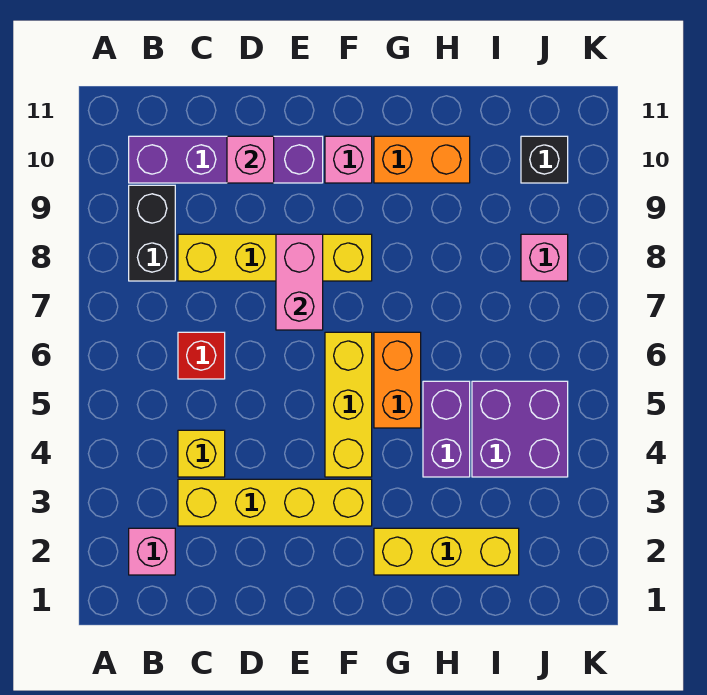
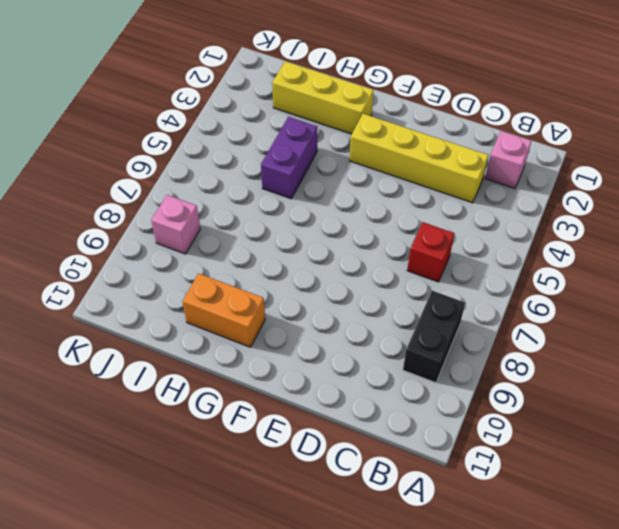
none -> purple 1x4 brick [129,136,323,183]
none -> yellow 1x1 brick [178,430,225,477]
none -> yellow 1x4 brick [178,234,372,281]

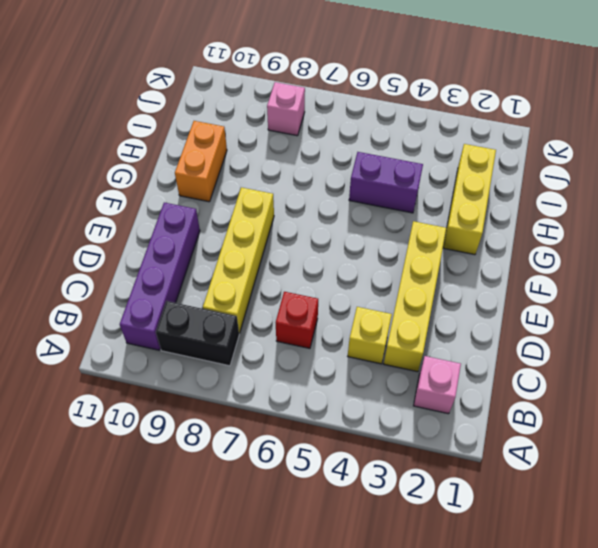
none -> yellow 1x3 brick [325,332,372,477]
none -> pink 1x1 brick [325,136,372,183]
none -> orange 1x2 brick [374,332,421,428]

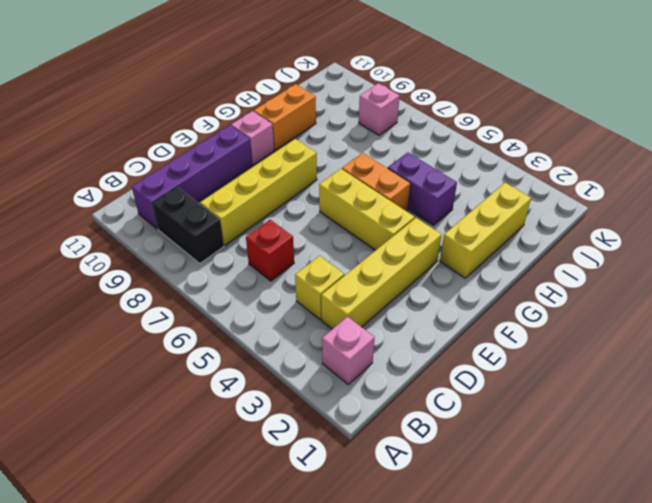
none -> purple 2x2 brick [472,381,568,477]
none -> black 1x1 brick [521,136,568,183]
none -> pink 1x1 brick [227,136,274,183]

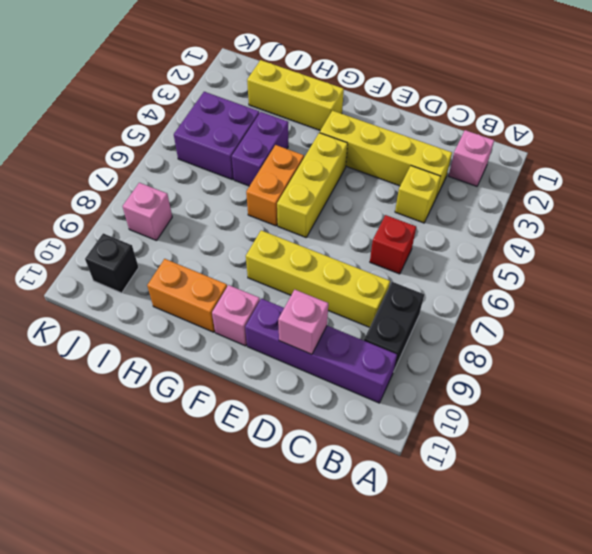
none -> pink 1x2 brick [276,234,323,330]

